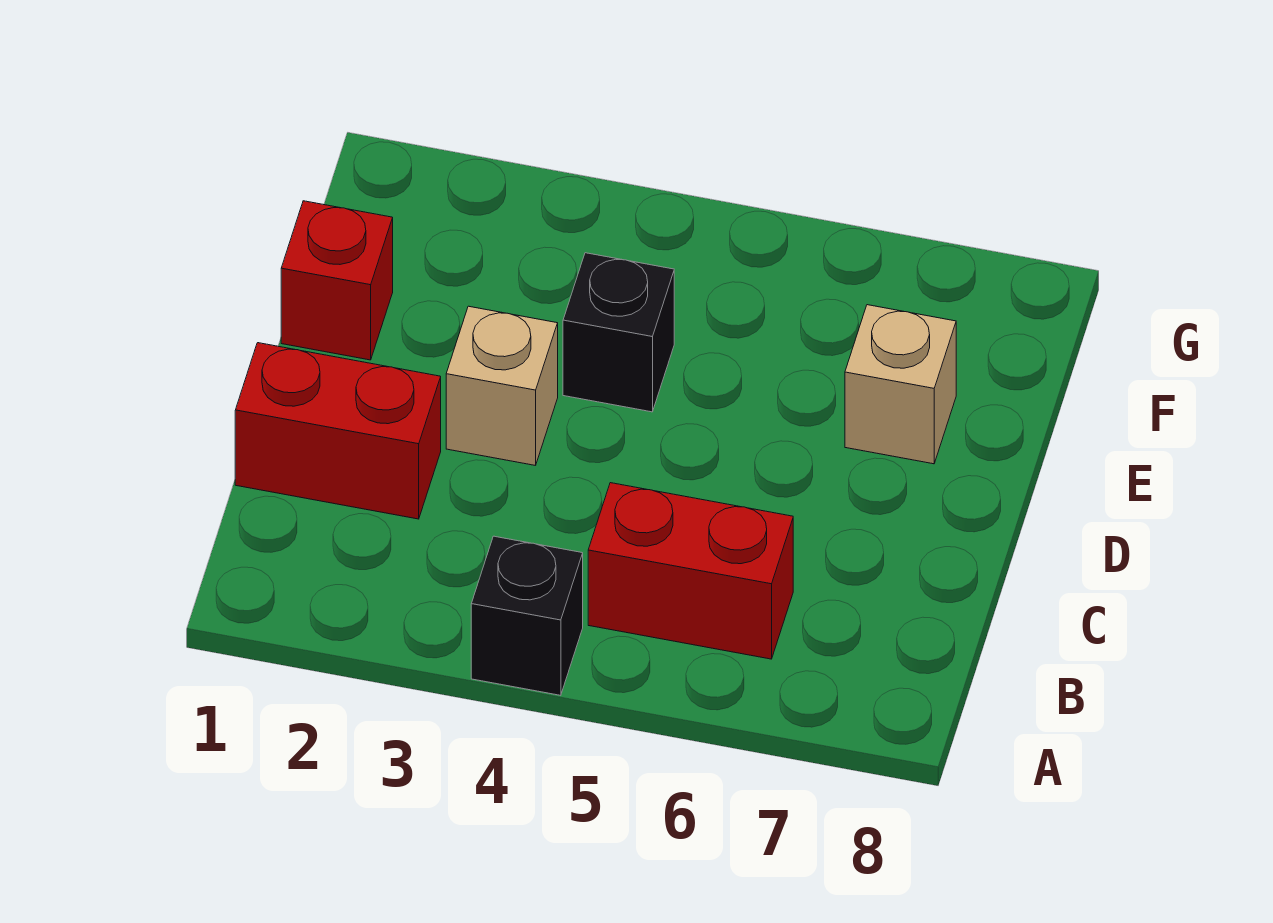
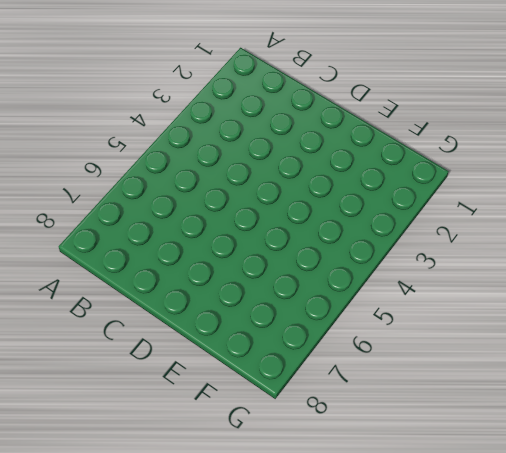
none -> black 1x1 brick [471,536,583,695]
none -> red 1x2 brick [588,483,793,659]

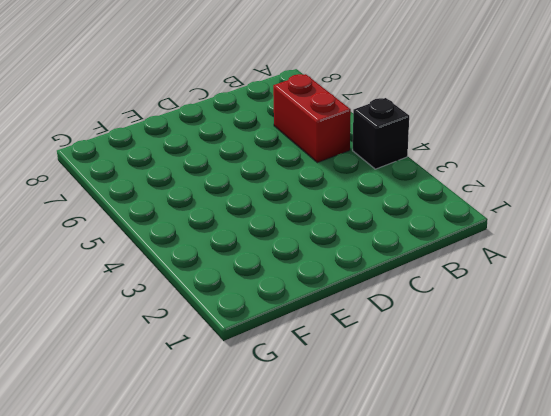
none -> red 1x2 brick [235,343,441,519]
none -> tan 1x1 brick [446,306,558,466]

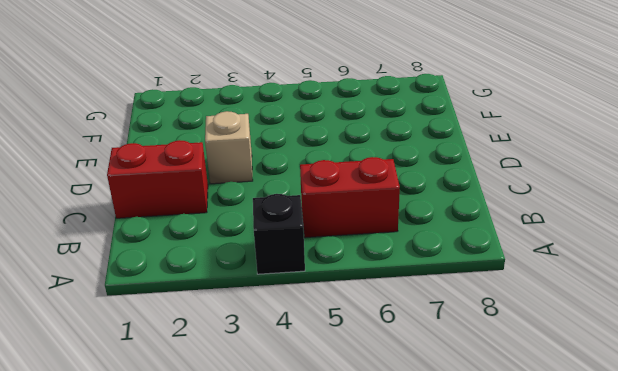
none -> red 1x1 brick [281,201,393,360]
none -> black 1x1 brick [563,253,674,412]

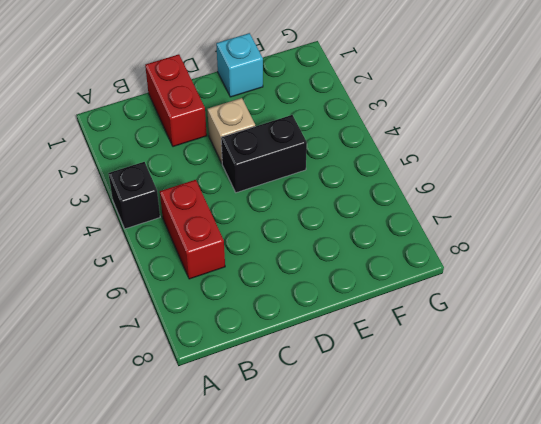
black 1x2 brick [221,115,307,193] -> black 1x1 brick [563,253,674,412]
cyan 1x1 brick [216,33,263,97] -> red 1x1 brick [281,201,393,360]
none -> tan 1x1 brick [845,305,956,464]

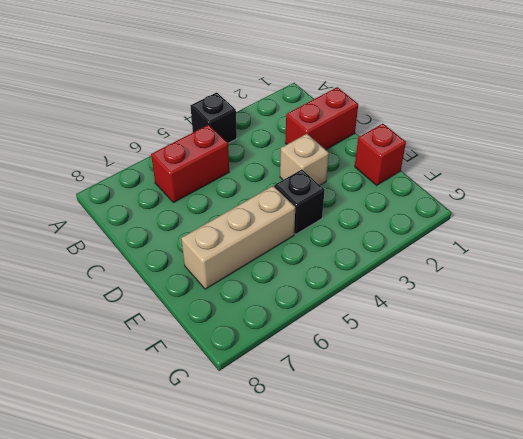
tan 1x3 brick [181,186,295,289] -> tan 1x1 brick [845,305,956,464]

